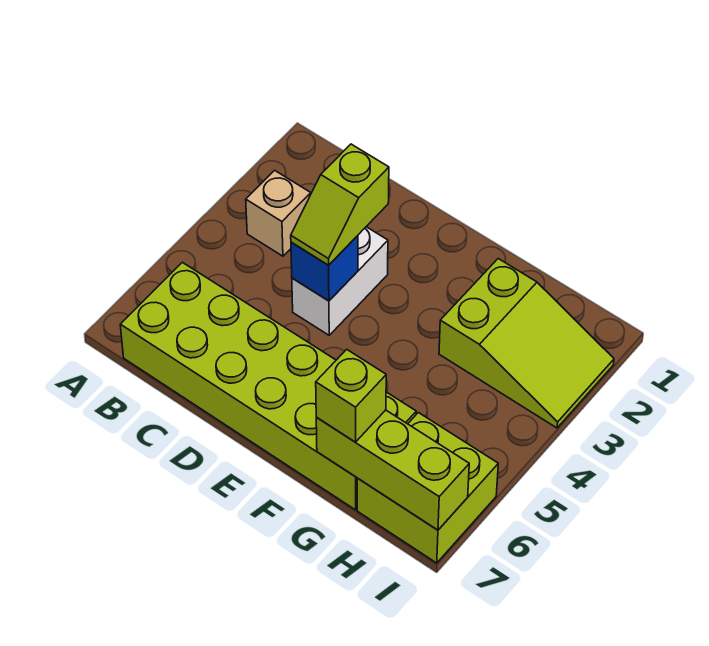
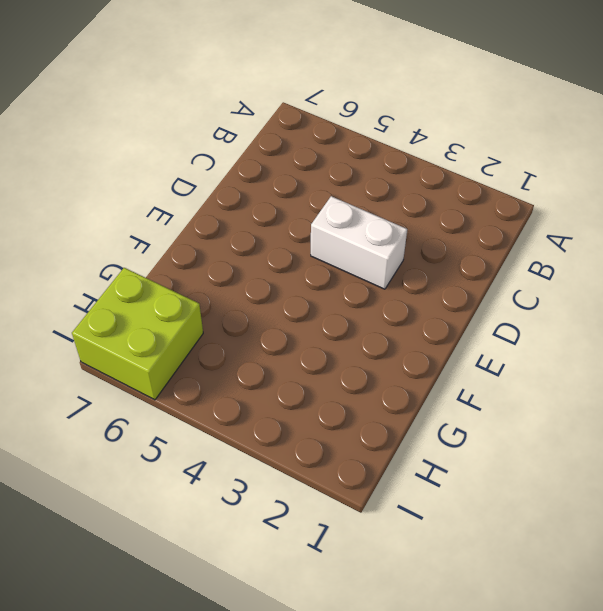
none -> tan 1x1 brick [246,170,311,256]
none -> lime 2x6 brick [120,263,416,510]

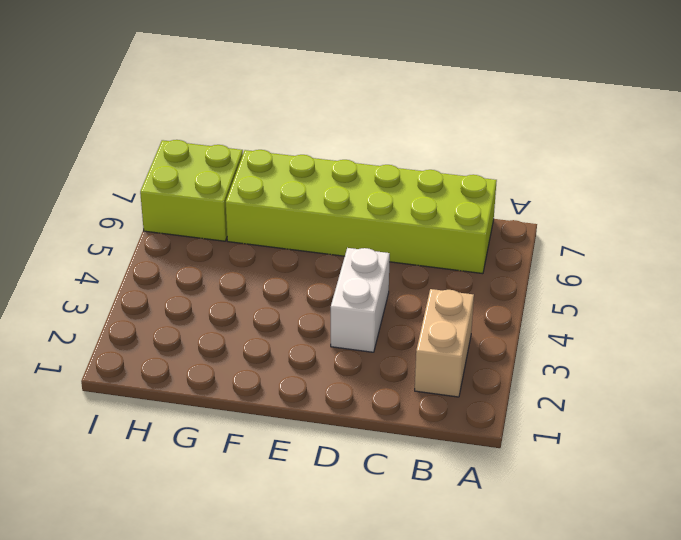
tan 1x2 brick [415,289,474,397] -> tan 1x1 brick [246,170,311,256]
none -> lime 2x3 slope [439,259,614,428]
none -> blue 1x1 brick [291,236,358,301]

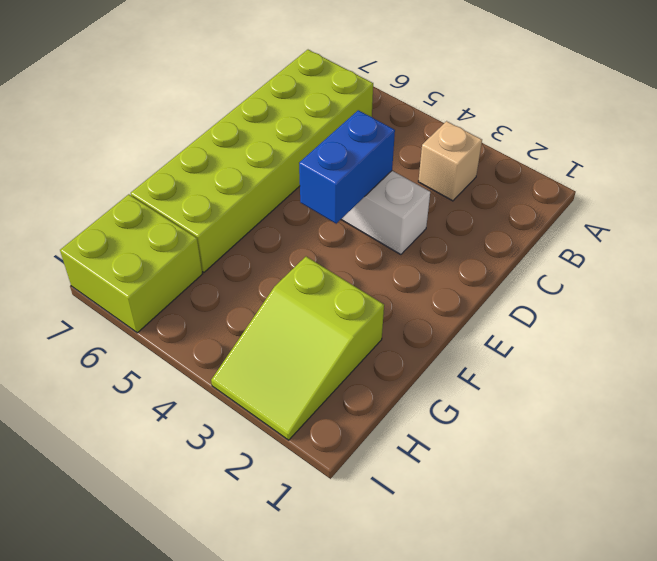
blue 1x2 brick [299,110,395,224] -> blue 1x1 brick [291,236,358,301]
none -> lime 1x3 brick [316,410,469,530]
none -> lime 1x2 slope [291,144,389,265]

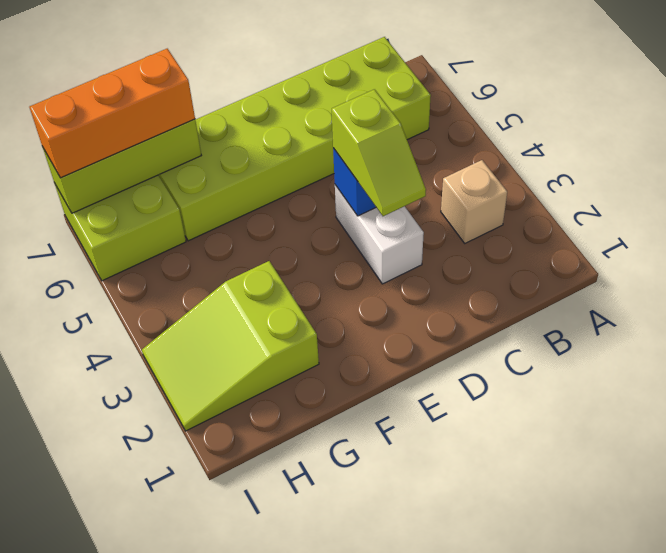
lime 1x2 slope [332,89,426,216] -> lime 1x2 slope turned to [291,144,389,265]
orange 1x3 brick [30,49,195,178] -> lime 1x1 brick [316,349,386,442]

